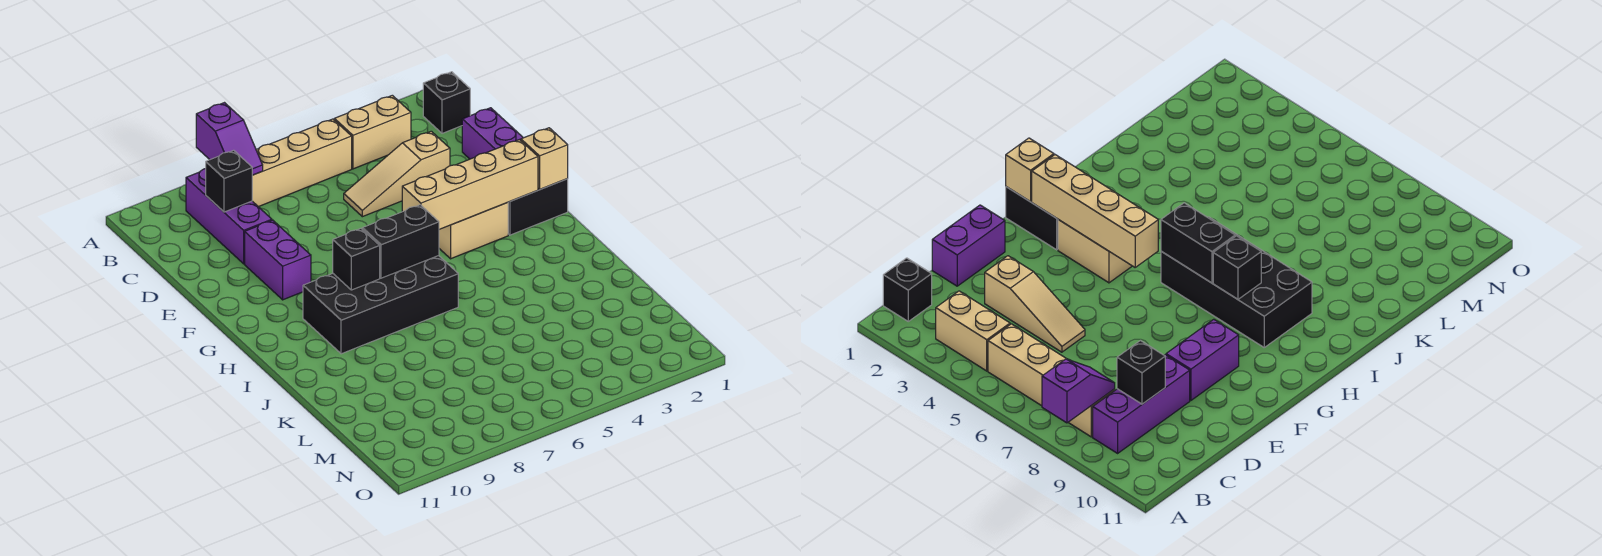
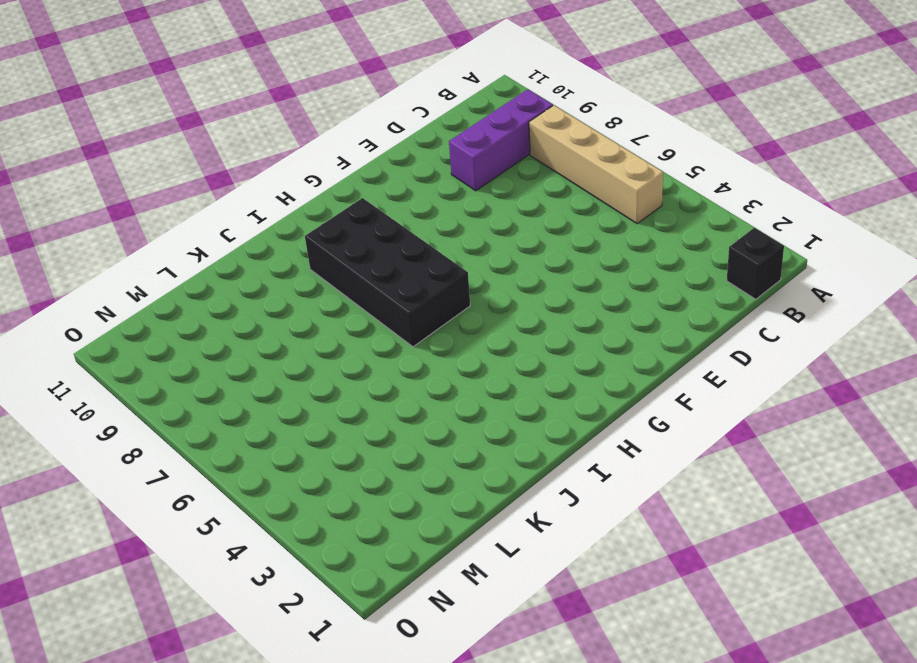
none -> tan 1x2 brick [334,95,411,169]
none -> purple 1x2 brick [462,108,523,159]
none -> tan 1x3 slope [344,131,450,217]

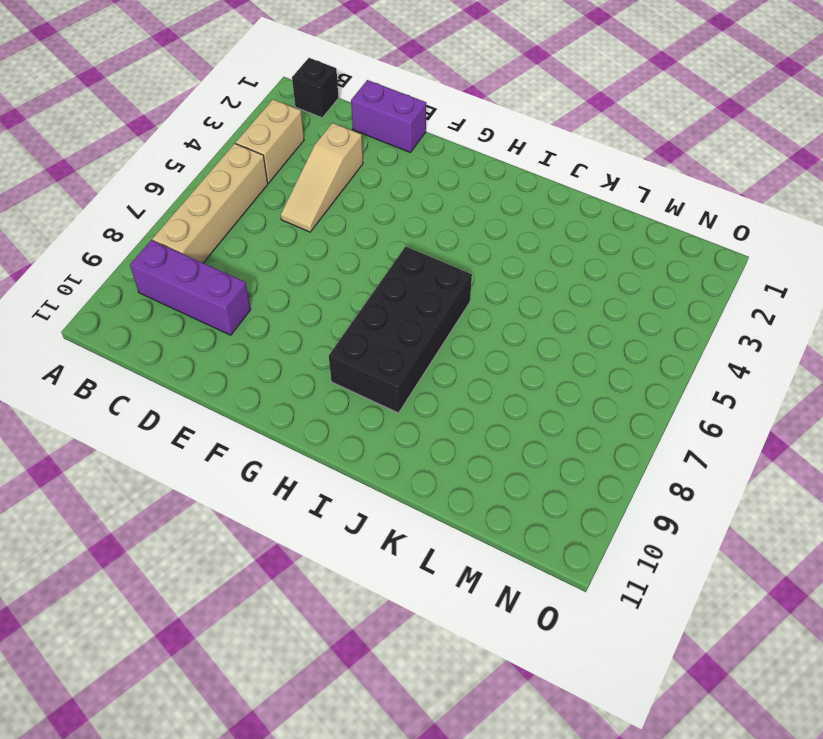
none -> purple 1x2 brick [245,220,311,300]
none -> black 1x2 brick [508,179,568,235]
none -> tan 1x2 brick [439,202,508,259]

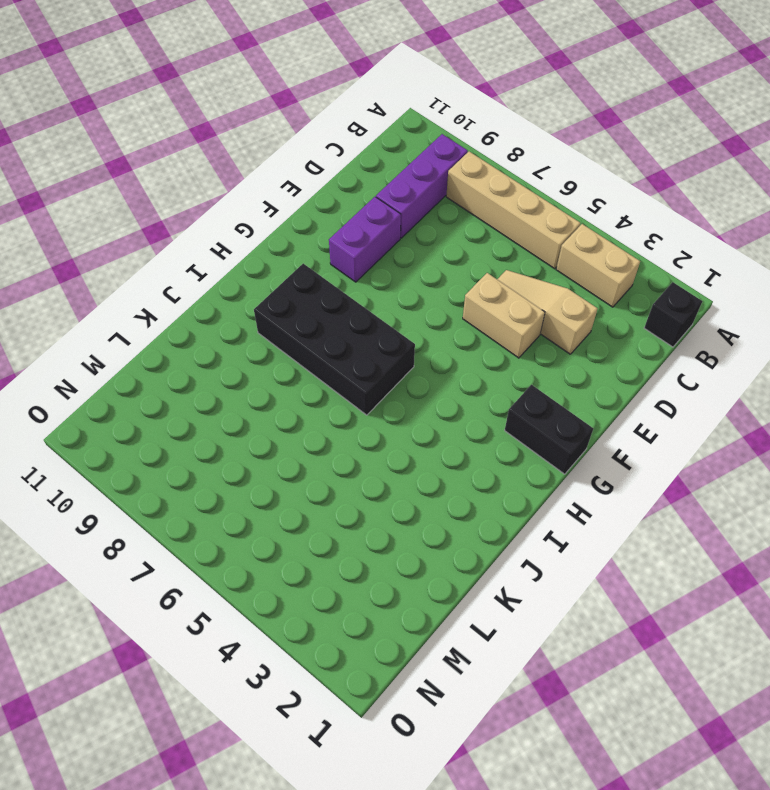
tan 1x2 brick [463,273,545,358] -> tan 1x2 brick moved to [439,202,508,259]
none -> purple 1x2 brick [462,108,523,159]
none -> purple 1x2 slope [196,103,263,175]
none -> black 1x1 brick [206,150,252,212]

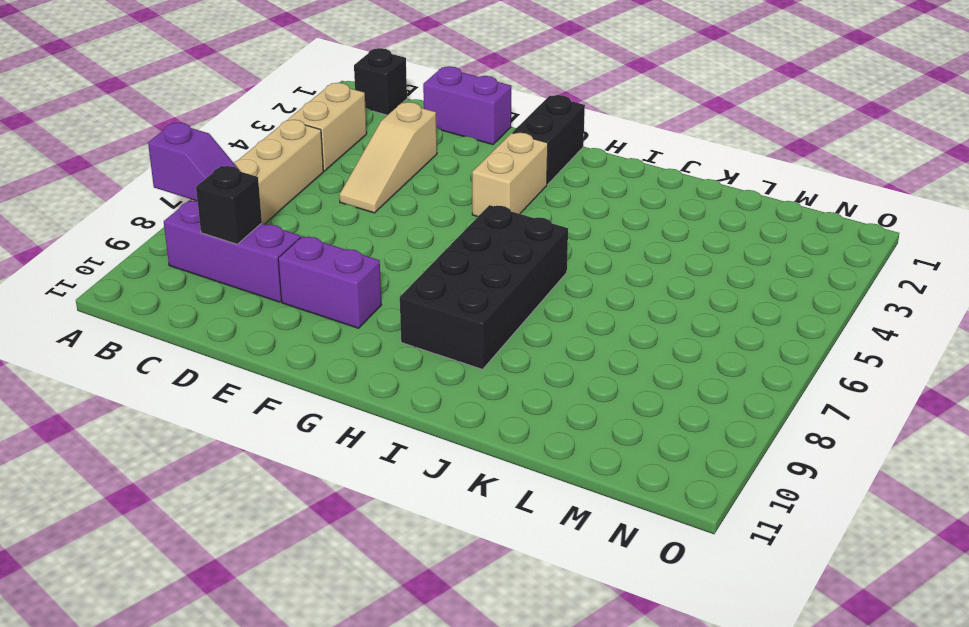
none -> tan 1x1 brick [521,128,568,189]
none -> tan 1x4 brick [402,140,538,229]
none -> black 1x2 brick [362,205,439,278]

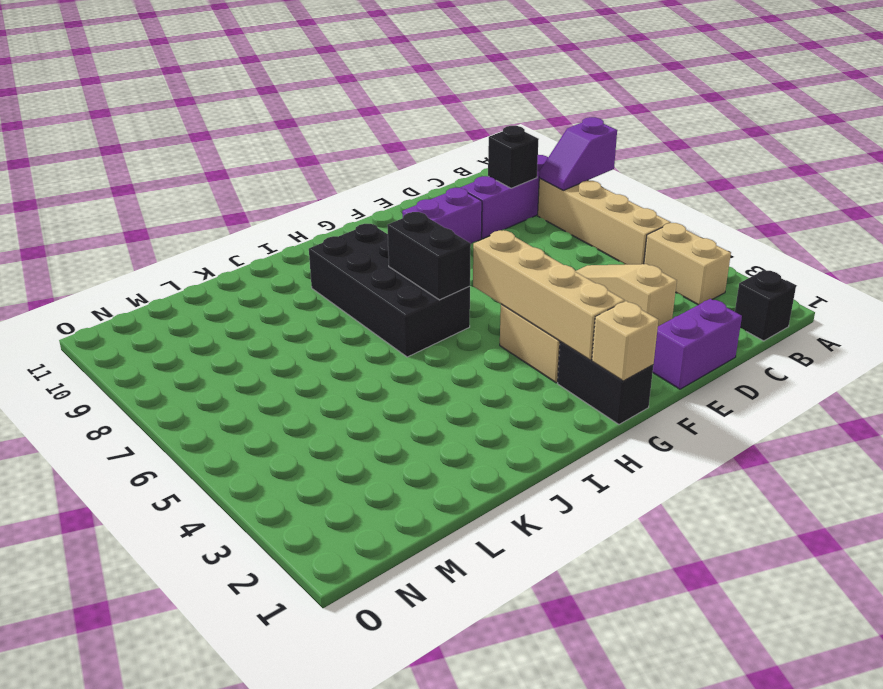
none -> black 1x1 brick [333,229,380,290]

